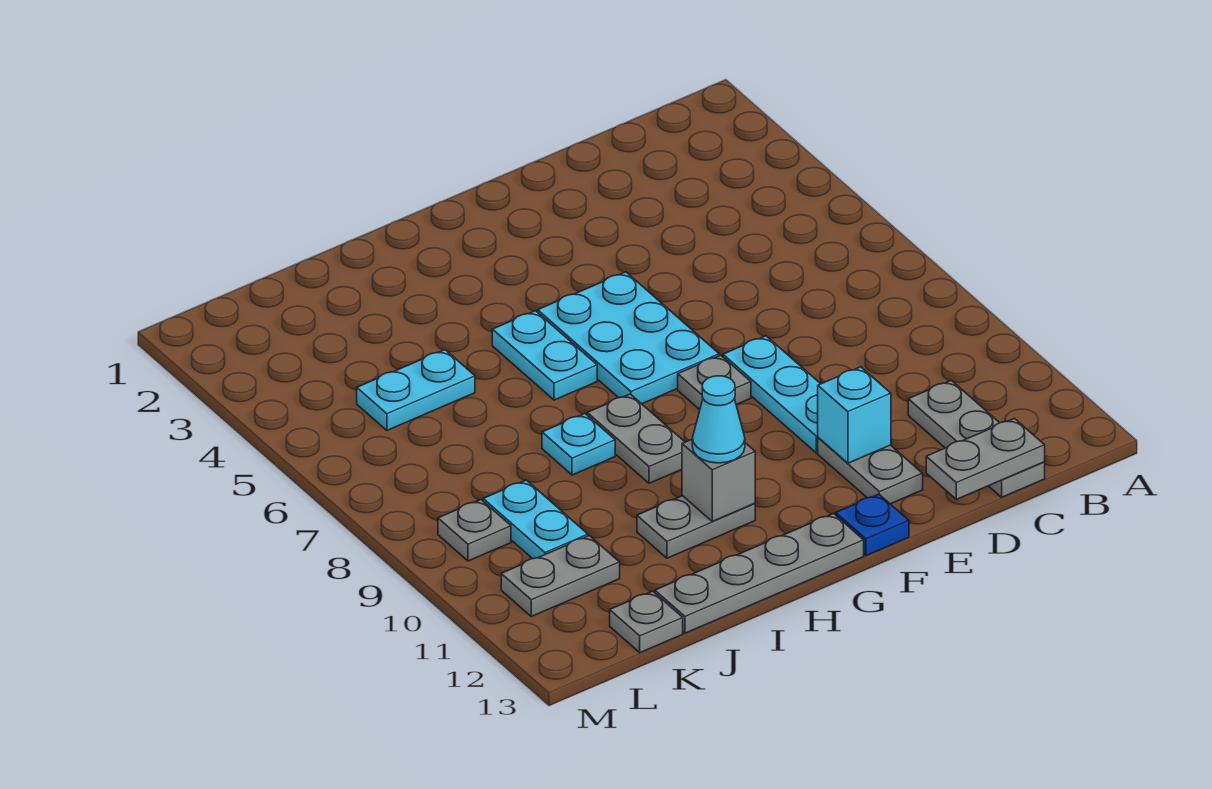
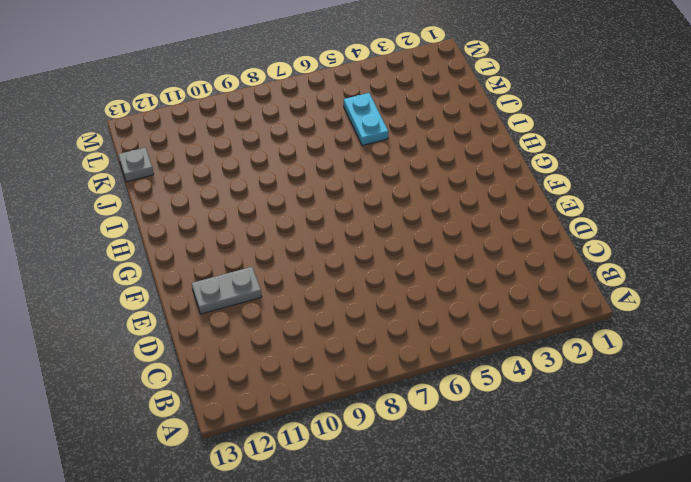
none -> grey 1x3 plate [908,380,1045,497]
none -> cyan 1x3 plate [723,336,820,453]
none -> cyan 2x3 plate [538,272,719,404]

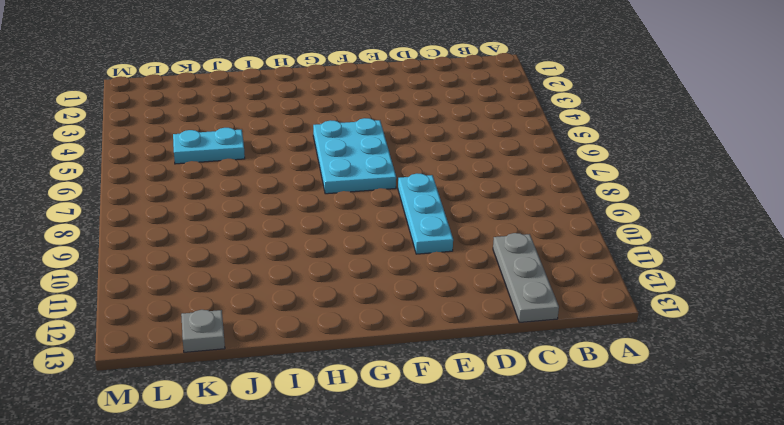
none -> grey 1x2 plate [818,438,923,504]
none -> grey 1x1 plate [678,355,751,410]
none -> blue 1x1 plate [836,494,909,556]

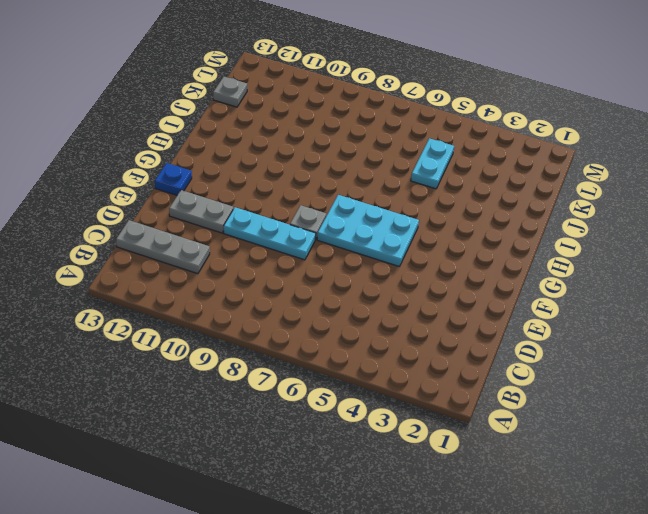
none -> grey 1x4 plate [655,514,864,633]
none -> cyan 1x2 plate [492,311,597,400]
none -> grey 1x2 plate [587,394,684,483]

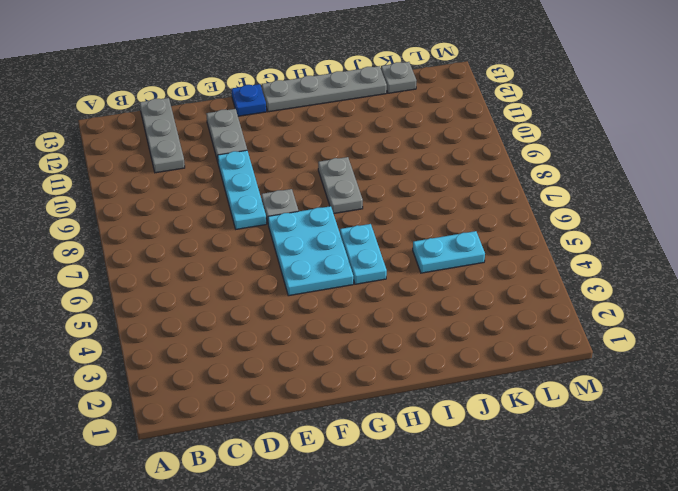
none -> grey 1x2 plate [637,496,755,558]
none -> cyan 1x1 plate [542,414,615,475]
none -> cyan 1x2 plate [483,480,588,559]

